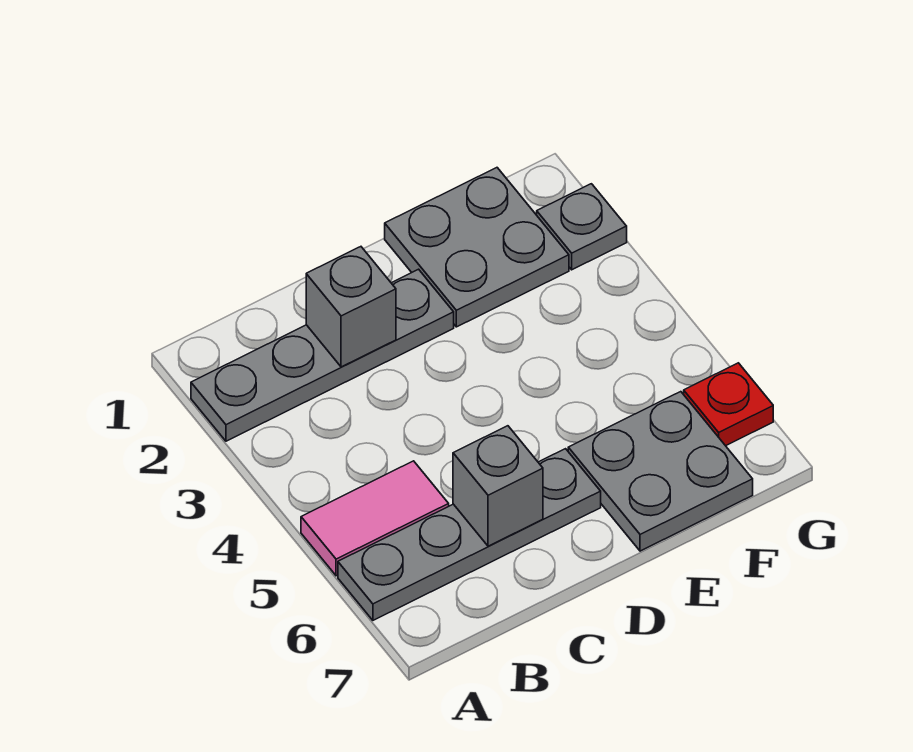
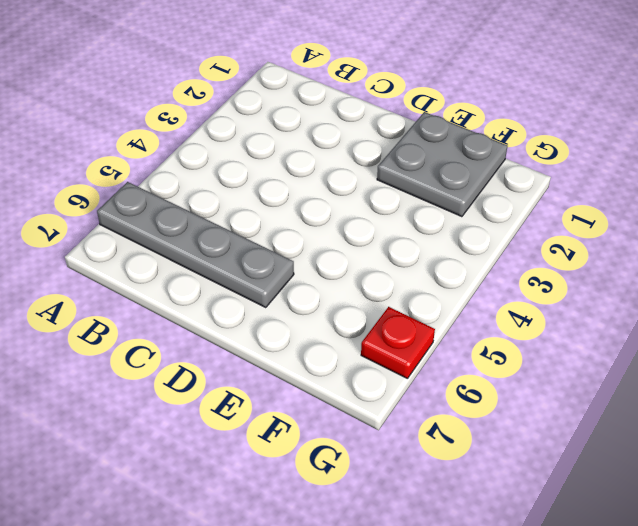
none -> grey 1x4 plate [191,269,454,441]
none -> pink 1x2 tile [301,461,449,576]

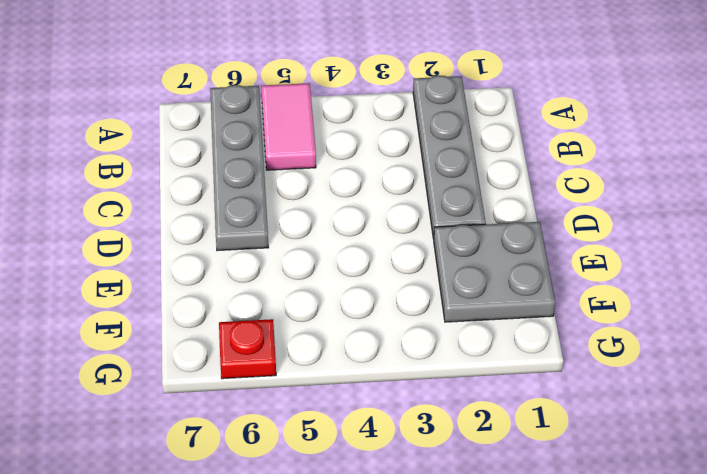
none -> grey 2x2 plate [568,392,753,551]
none -> grey 1x1 plate [537,184,627,270]

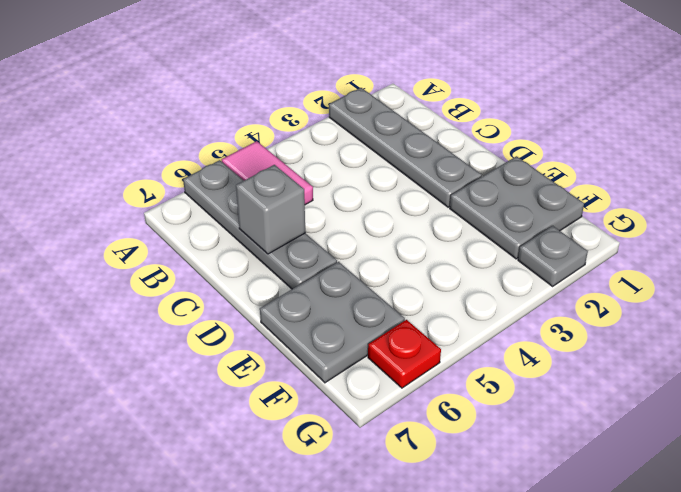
none -> grey 1x1 brick [306,247,396,367]

